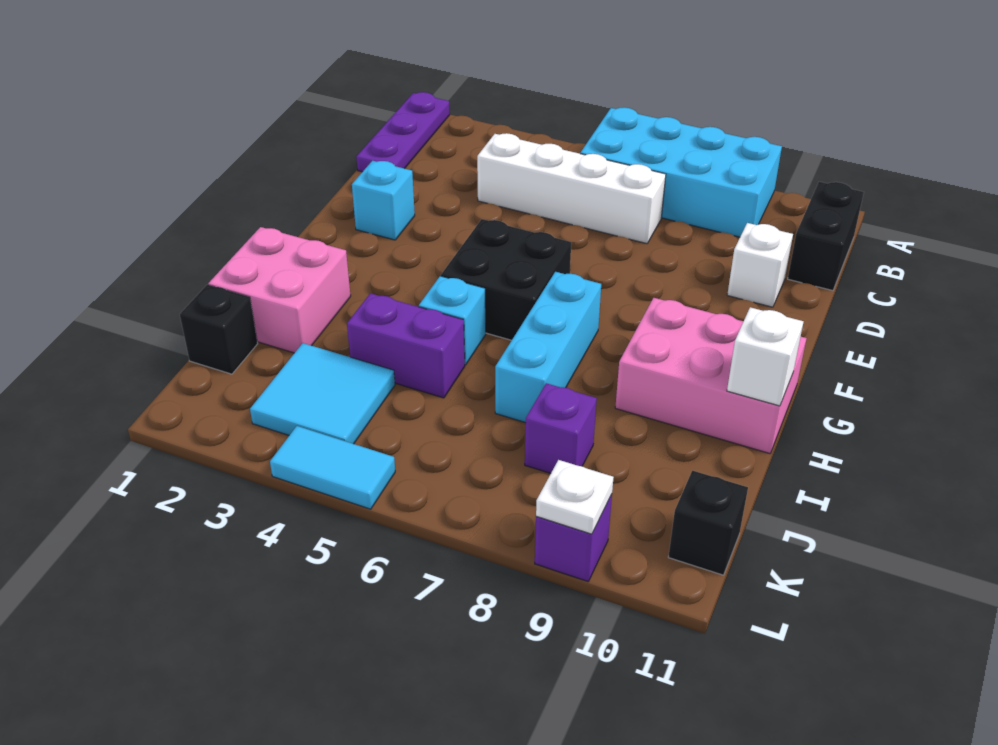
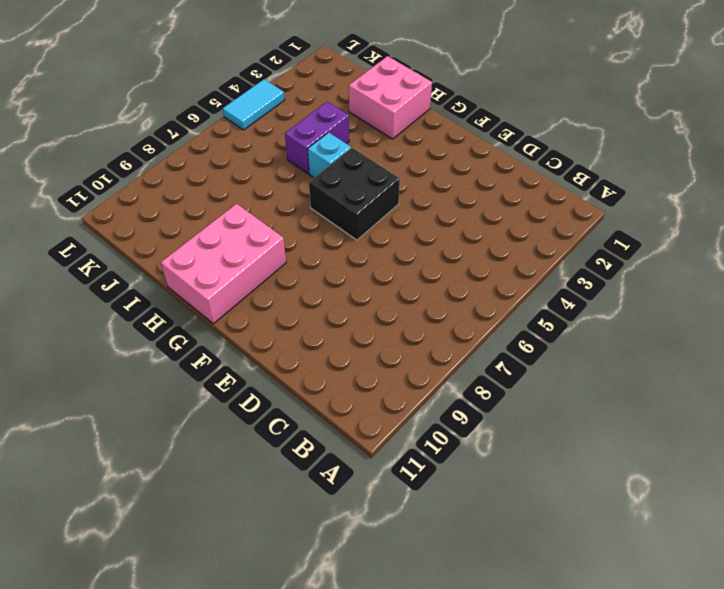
none -> purple 1x3 plate [356,92,450,172]
none -> cyan 2x4 brick [580,107,782,237]
none -> black 1x2 brick [788,182,864,291]

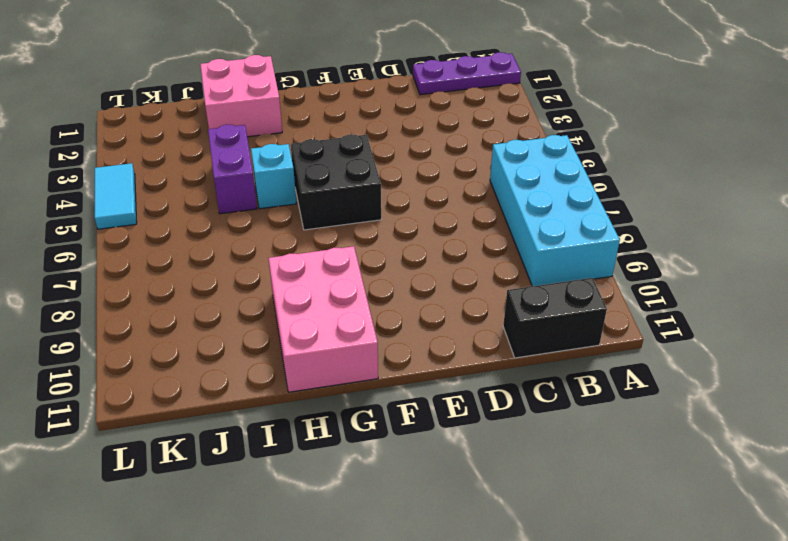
none -> white 1x4 brick [477,133,666,244]
none -> white 1x1 brick [727,223,793,307]
none -> cyan 1x1 brick [352,161,415,240]

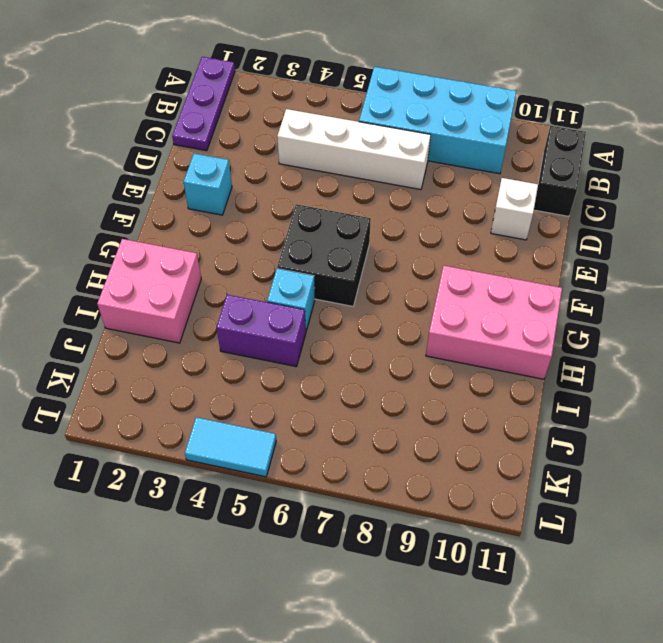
none -> cyan 1x3 brick [495,272,601,423]
none -> black 1x1 brick [180,285,258,374]
none -> cyan 2x2 tile [250,343,395,444]

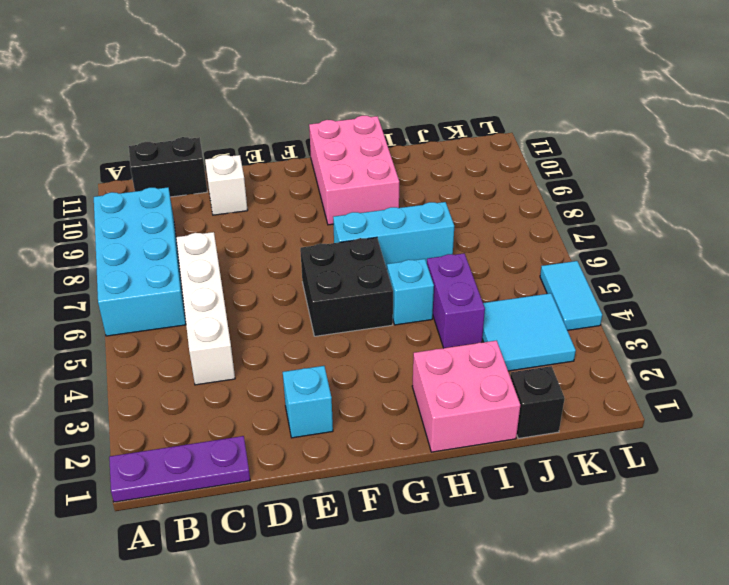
none -> purple 1x1 brick [525,383,597,473]
none -> black 1x1 brick [669,471,748,575]
none -> purple 1x1 brick [535,494,612,581]

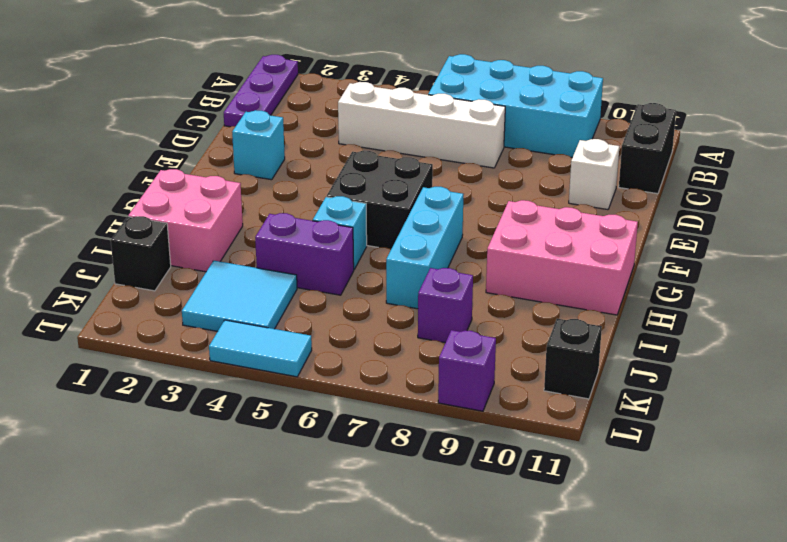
none -> white 1x1 brick [727,307,804,406]
none -> white 1x1 plate [536,460,614,534]

